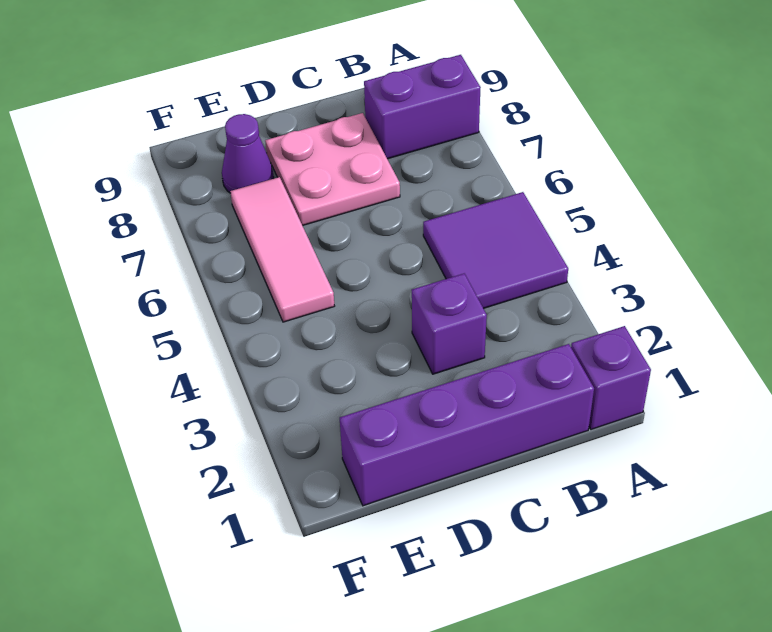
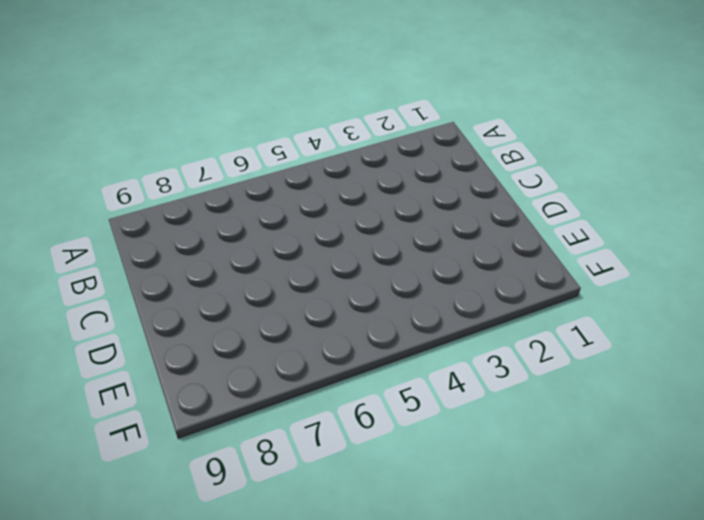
none -> purple 1x1 brick [571,326,651,429]
none -> purple 2x2 tile [423,192,568,308]

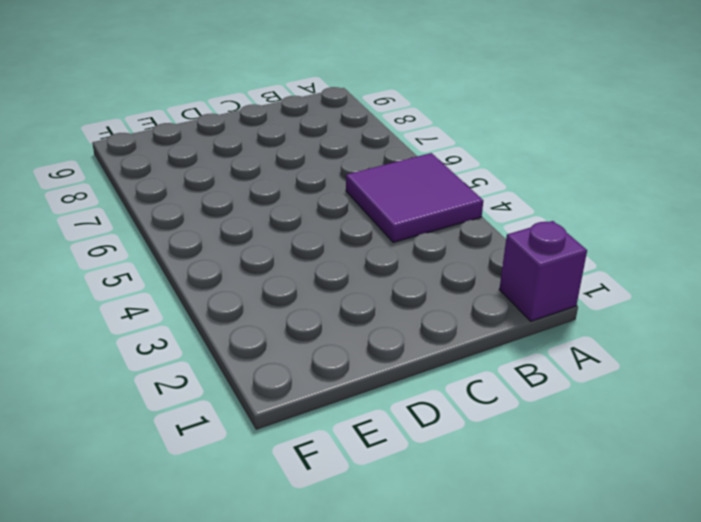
none -> purple 1x2 brick [364,55,481,159]
none -> purple 1x4 brick [340,344,594,506]

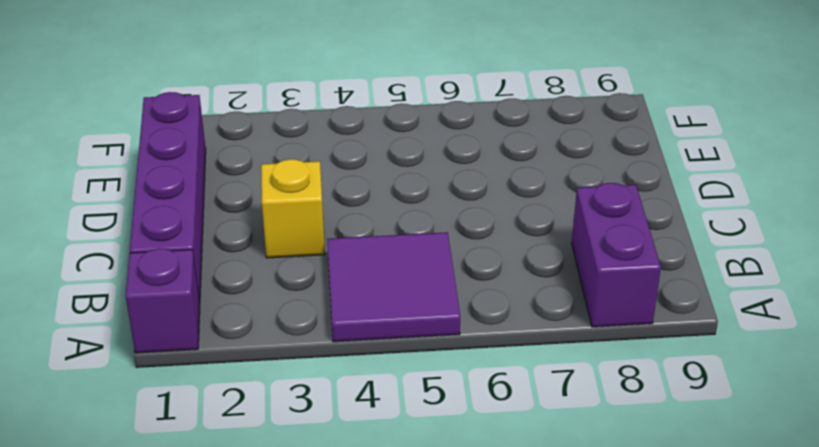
yellow 1x1 brick [261,159,325,258] -> purple 1x1 brick [412,274,487,374]
none -> pink 2x2 plate [265,113,400,226]
none -> pink 1x3 tile [230,177,334,322]

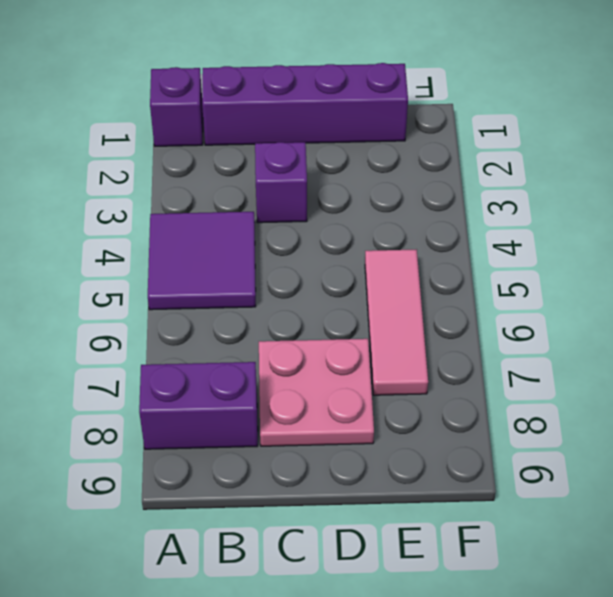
none -> purple 1x1 cone [222,114,274,193]

